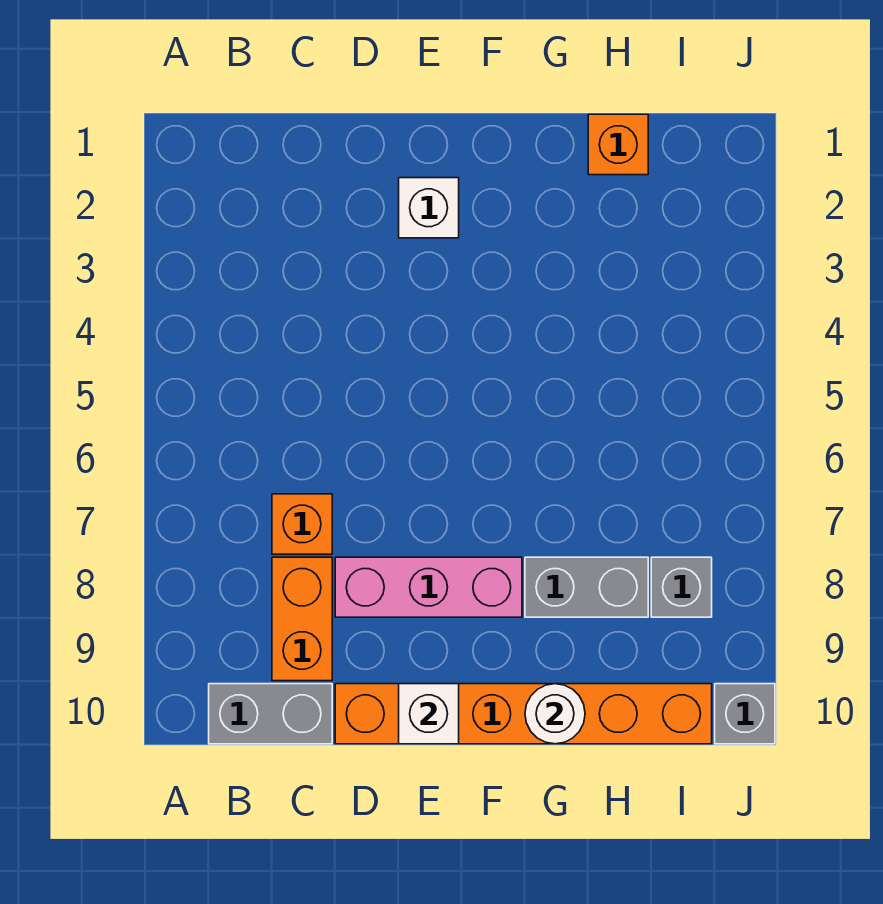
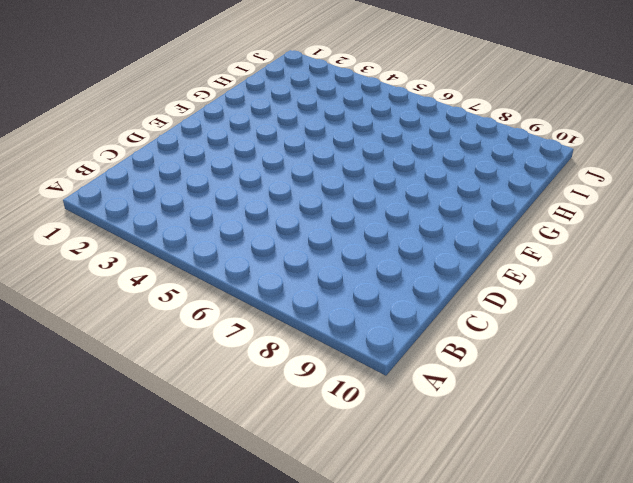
none -> grey 1x2 brick [209,684,332,744]
none -> orange 1x1 brick [272,494,332,554]
none -> orange 1x2 brick [272,557,332,681]

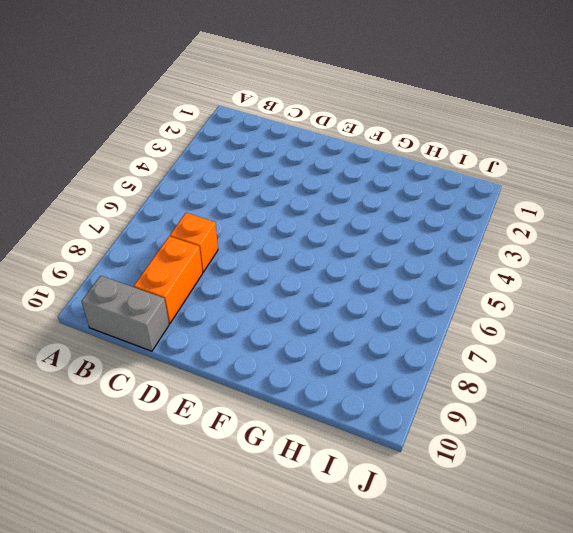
none -> pink 1x3 brick [335,557,522,617]
none -> orange 1x6 brick [335,684,712,744]
none -> white 1x1 brick [399,178,459,238]

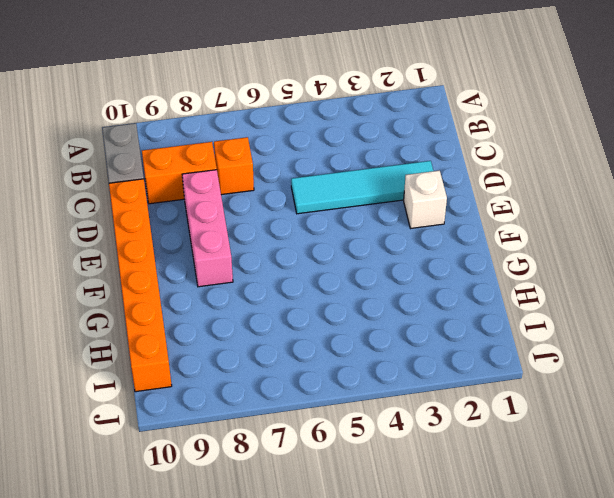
cyan 1x4 tile [291,161,433,214] -> none
none -> grey 1x2 brick [525,557,648,617]
none -> orange 1x1 brick [588,114,648,175]
none -> grey 1x1 brick [651,557,712,617]

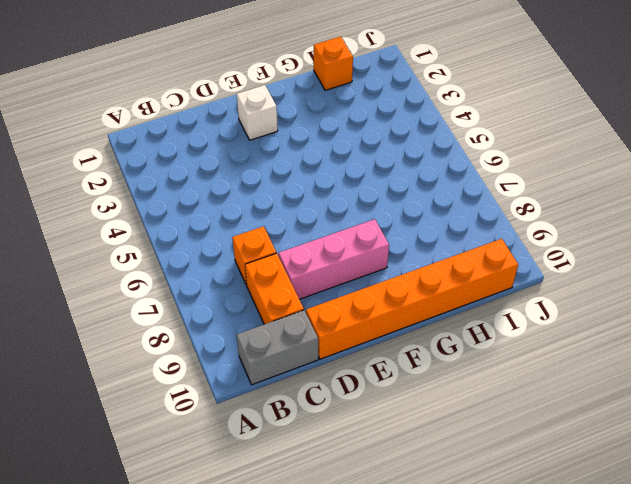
none -> grey 1x2 brick [525,557,648,617]
none -> grey 1x1 brick [651,557,712,617]
none -> grey 1x1 brick [715,684,775,744]

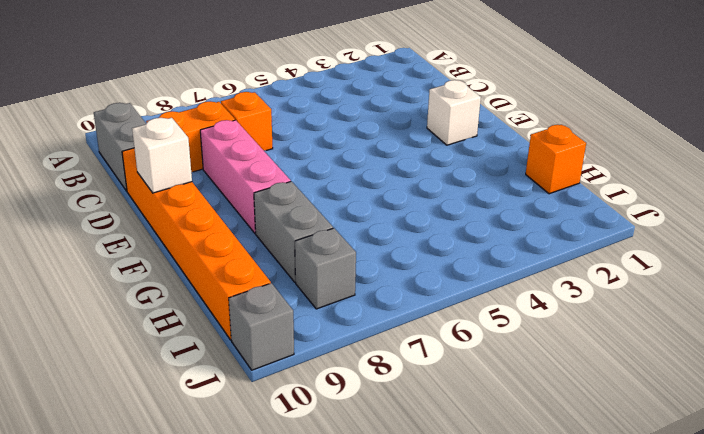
none -> white 1x1 round brick [525,684,585,744]

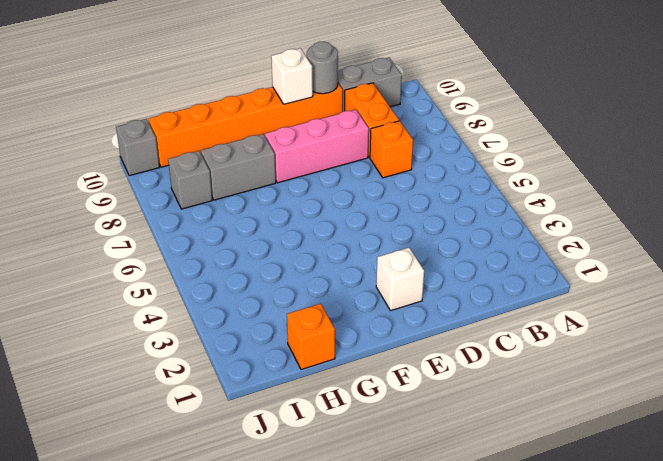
grey 1x1 round brick [307,42,338,94] -> none
none -> white 1x1 round brick [525,684,585,744]

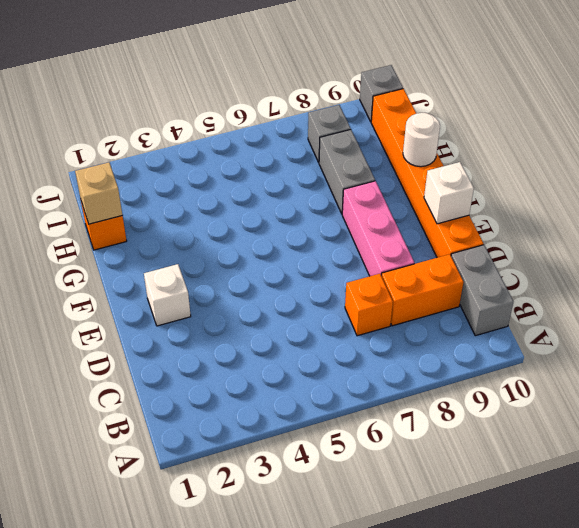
tan 1x1 brick [75,162,122,224] -> none

